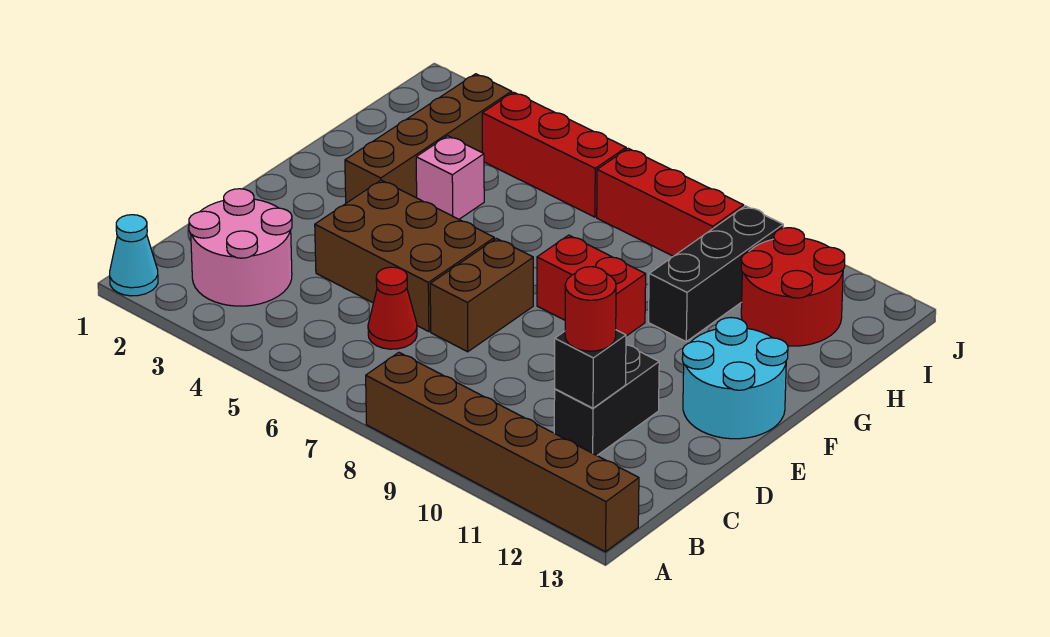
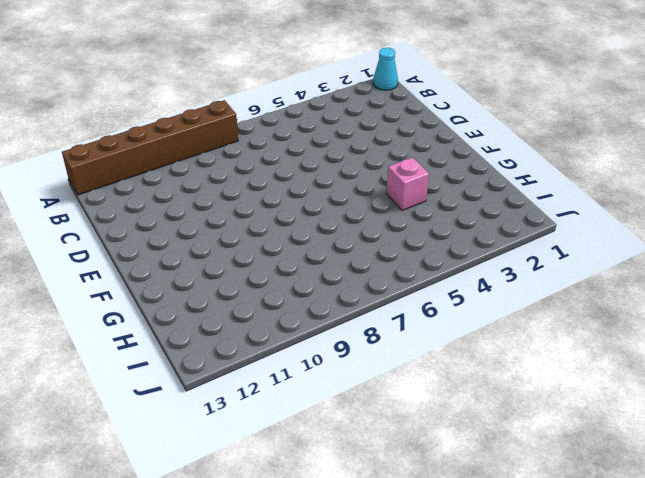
none -> pink 2x2 round brick [189,189,292,306]
none -> red 1x1 cone [368,267,417,349]
none -> black 1x2 brick [554,345,659,455]

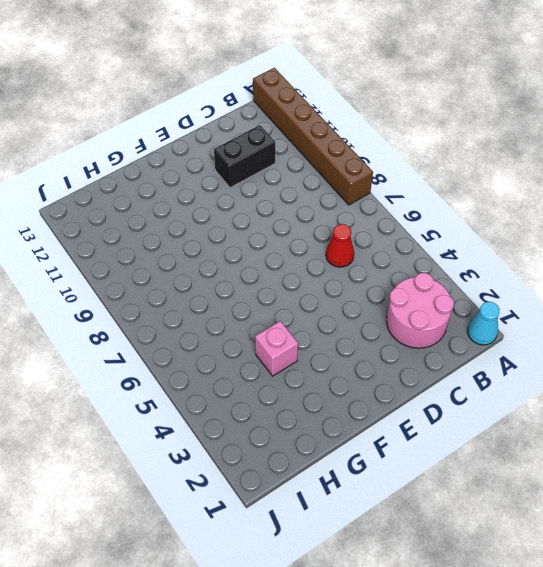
none -> brown 2x3 brick [315,180,494,332]
none -> brown 1x2 brick [430,238,533,352]
none -> cyan 2x2 round brick [682,318,788,439]

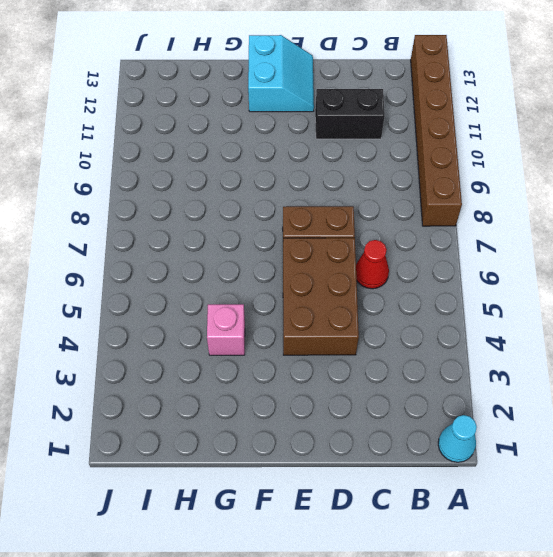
cyan 2x2 slope [248,35,314,112] -> cyan 2x2 round brick [682,318,788,439]
none -> pink 2x2 round brick [189,189,292,306]
none -> brown 1x4 brick [345,74,512,203]
none -> red 1x2 brick [537,235,646,336]

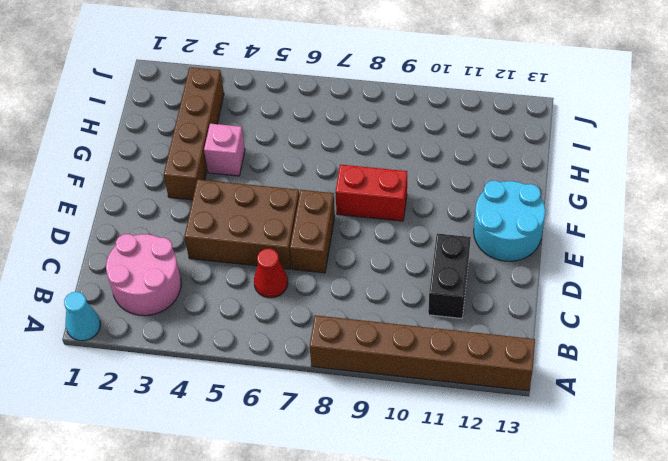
none -> black 1x3 brick [649,206,783,341]
none -> red 2x2 round brick [741,228,845,346]
none -> red 1x3 brick [482,92,626,217]

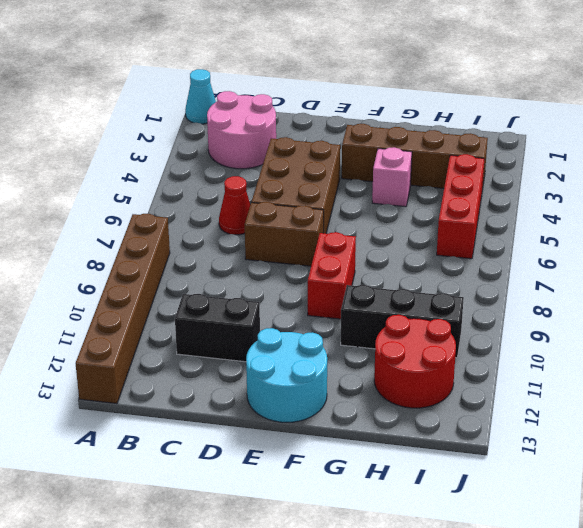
none -> red 1x3 brick [597,148,744,256]
none -> black 1x1 brick [555,330,626,408]
none -> red 1x1 round brick [565,267,616,351]

